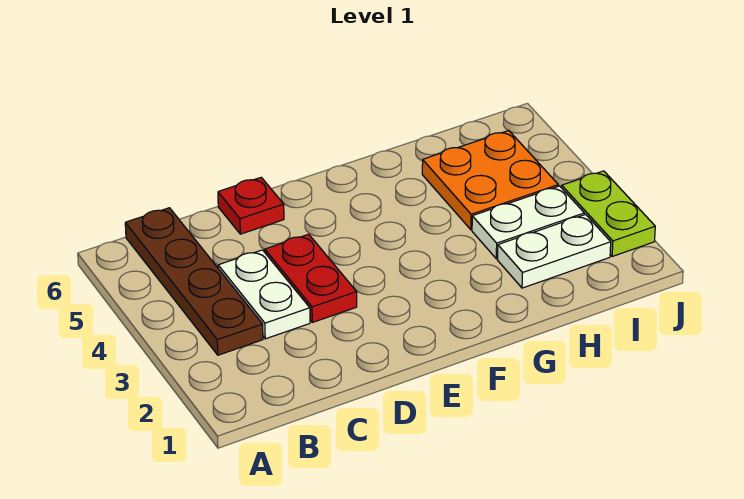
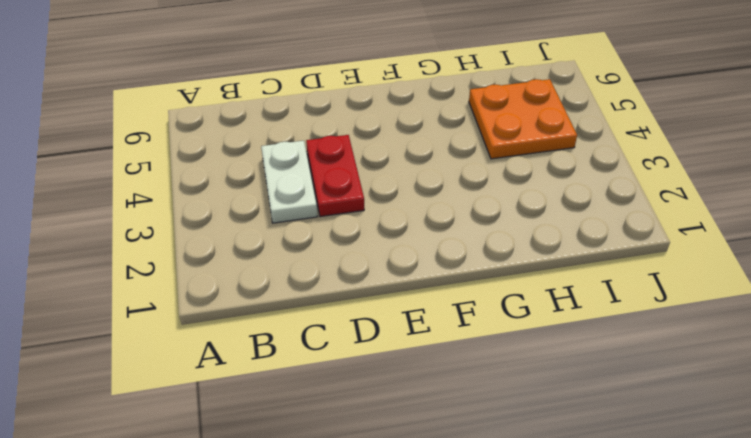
none -> brown 1x4 plate [125,208,263,355]
none -> red 1x1 plate [218,177,284,234]

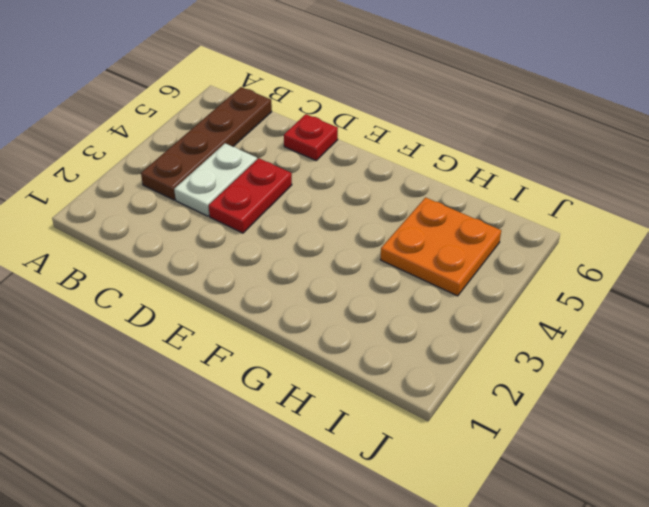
none -> white 1x2 plate [497,214,611,288]
none -> white 1x2 plate [472,186,584,259]

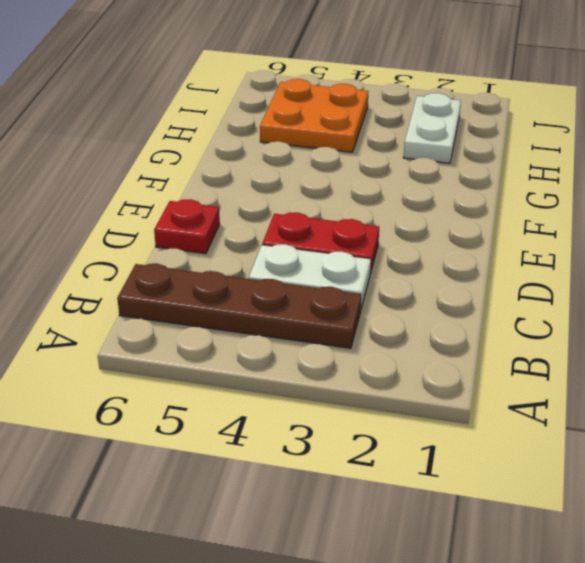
none -> white 1x2 plate [472,186,584,259]
none -> lime 1x2 plate [562,171,655,256]

